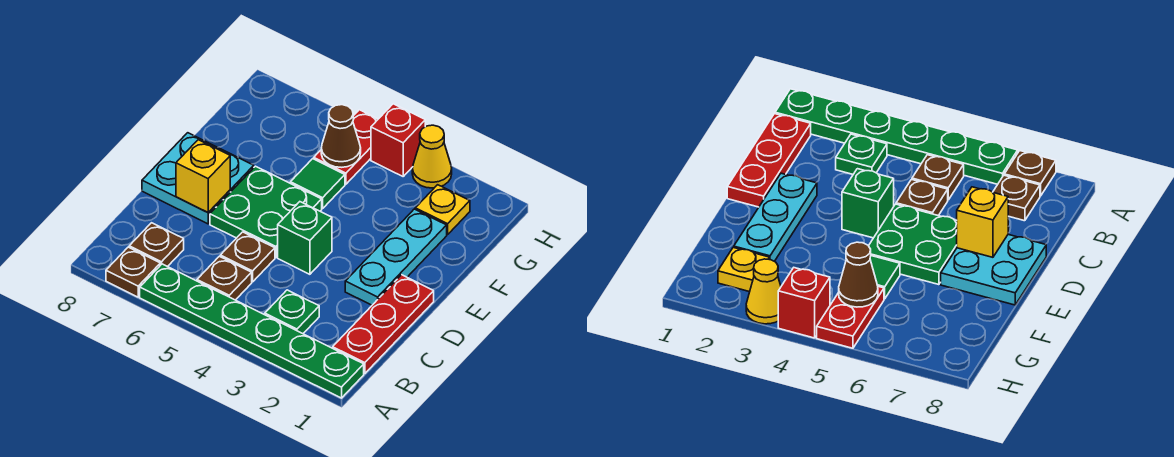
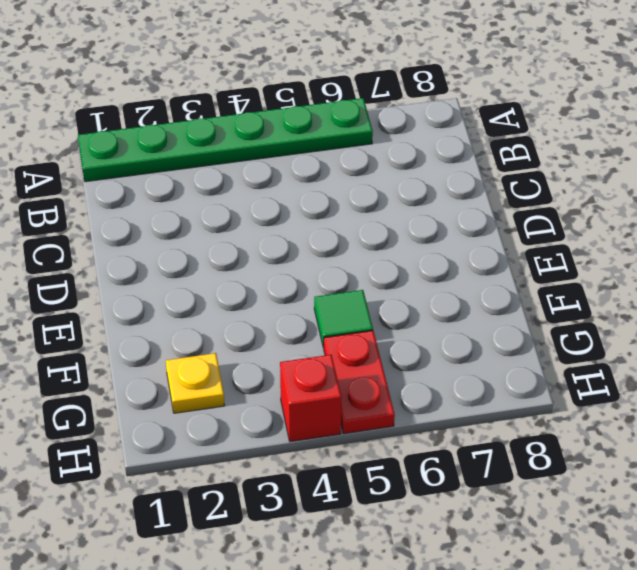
none -> brown 1x1 plate [106,247,160,297]
none -> red 1x3 plate [333,275,434,374]
none -> green 1x1 plate [265,290,319,334]

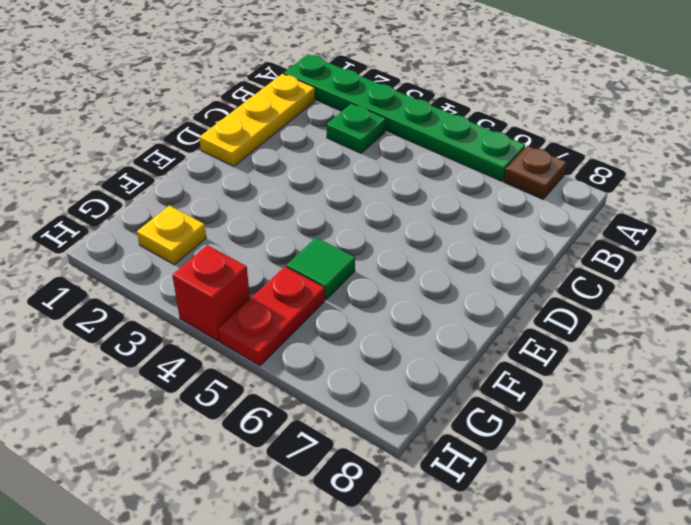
yellow 1x3 plate [199,74,315,166] -> red 1x3 plate [333,275,434,374]
none -> brown 1x1 plate [197,256,252,300]
none -> brown 1x1 plate [129,223,184,267]
none -> brown 1x1 plate [220,232,275,282]

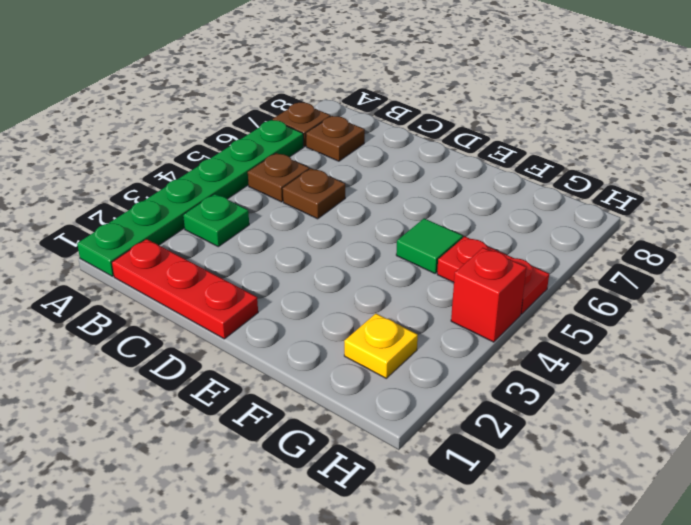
none -> cyan 1x3 plate [345,209,447,305]
none -> green 1x1 brick [278,202,332,274]
none -> green 2x2 plate [210,166,322,257]

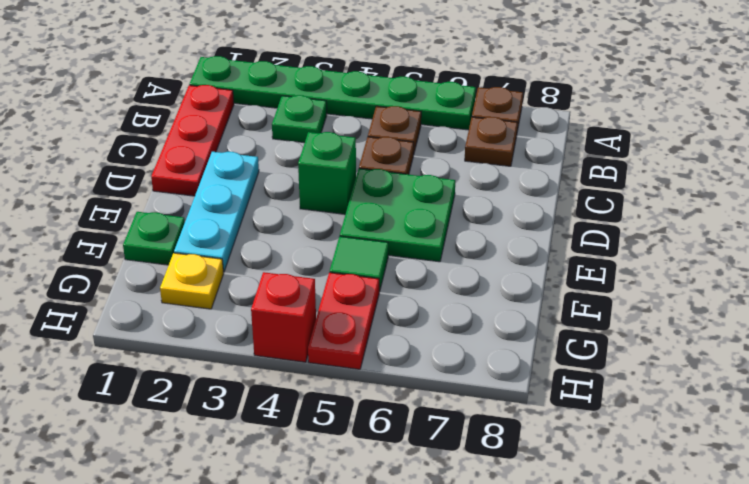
green 1x1 plate [123,212,185,265] -> none
none -> cyan 2x2 plate [142,133,254,224]
none -> yellow 1x1 cone [412,125,452,188]
none -> yellow 1x1 brick [176,140,230,212]

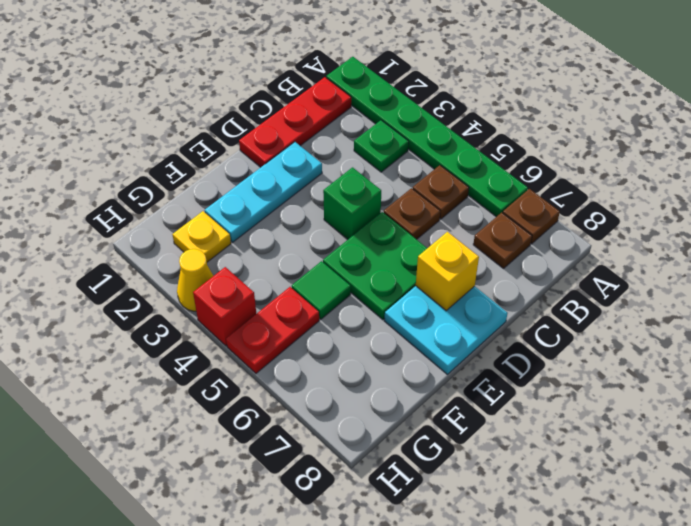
none -> brown 1x1 cone [321,105,361,167]

